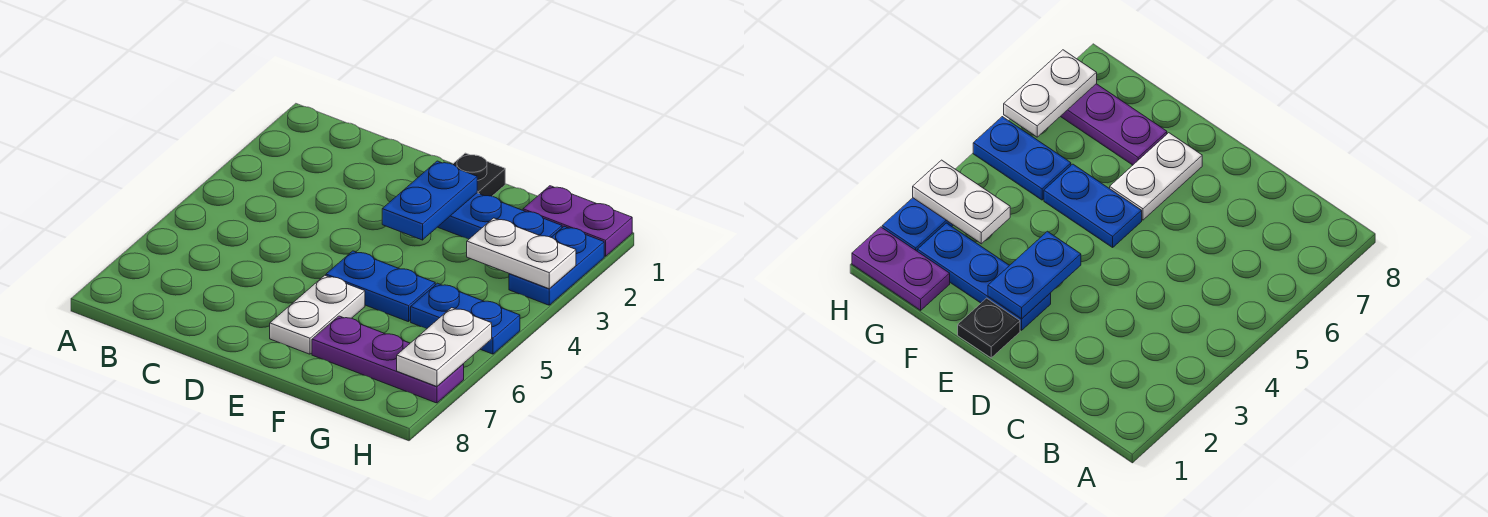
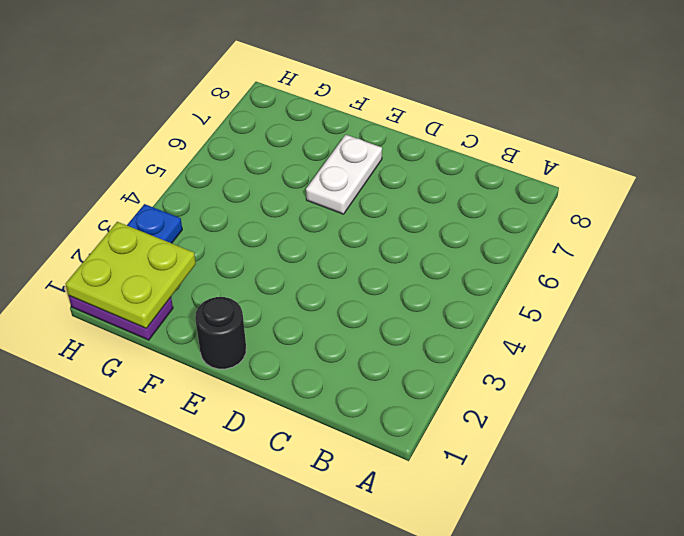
black 1x1 round brick [195,297,246,369] -> black 1x1 plate [453,153,505,196]
lime 2x2 plate [66,222,196,328] -> none
none -> blue 1x3 plate [438,193,562,239]
none -> blue 1x2 plate [326,251,435,322]

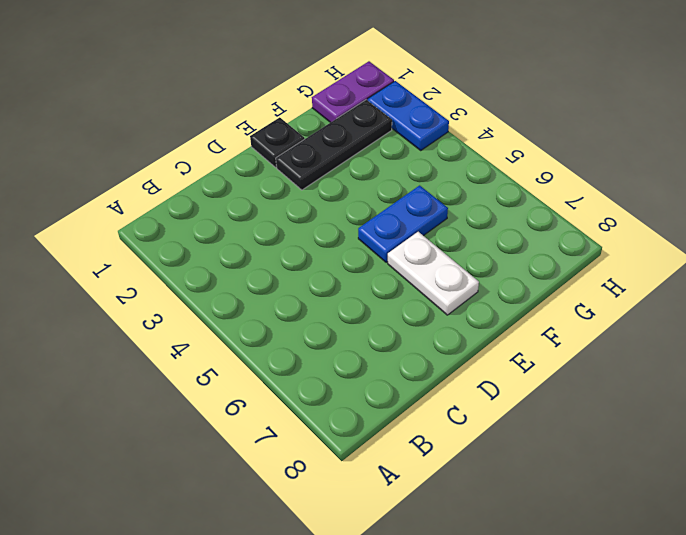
black 1x3 plate [276,100,392,190] -> blue 1x3 plate [438,193,562,239]
none -> purple 1x3 plate [312,316,464,403]
none -> blue 1x2 plate [411,283,520,354]

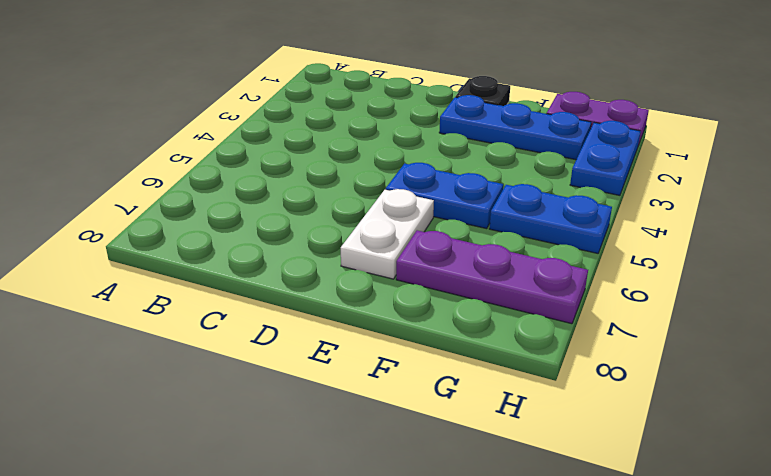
none -> blue 1x2 plate [382,161,477,240]
none -> white 1x2 plate [467,218,576,289]

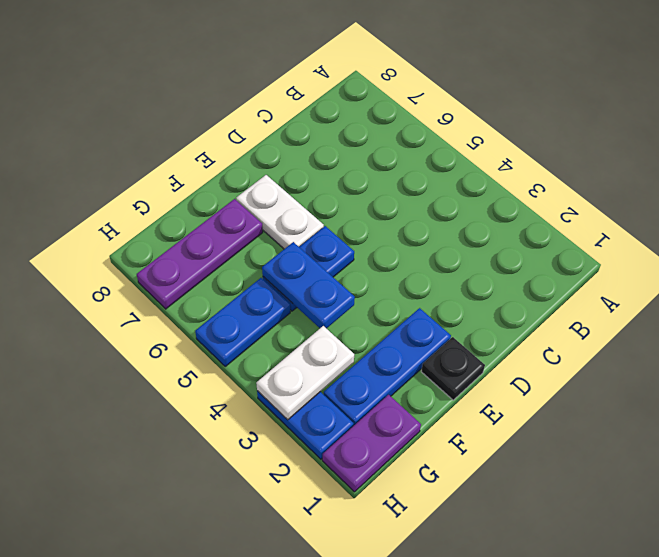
blue 1x2 plate [262,242,355,329] -> blue 1x2 plate moved to [382,161,477,240]
none -> white 1x2 plate [397,308,492,386]

